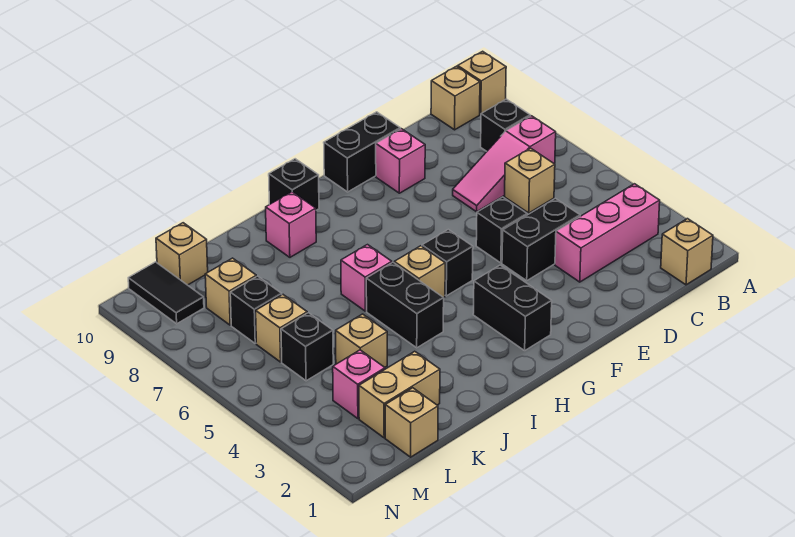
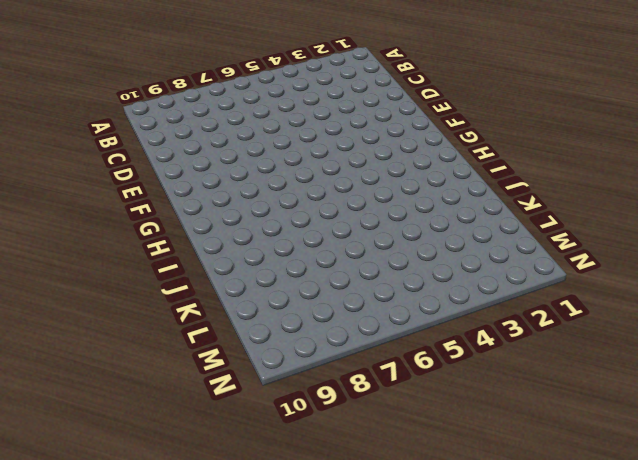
none -> tan 1x1 brick [458,51,506,114]
none -> tan 1x1 brick [661,219,713,285]
none -> pink 1x3 brick [555,184,660,282]

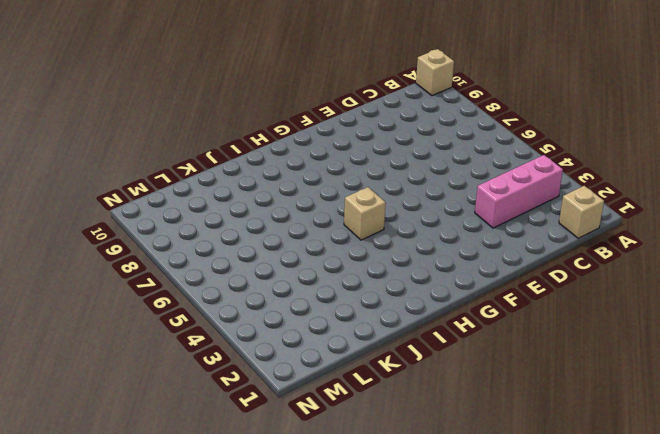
none -> pink 1x3 slope [453,116,556,212]
none -> black 1x1 brick [481,99,530,151]
none -> tan 1x1 brick [431,66,480,130]

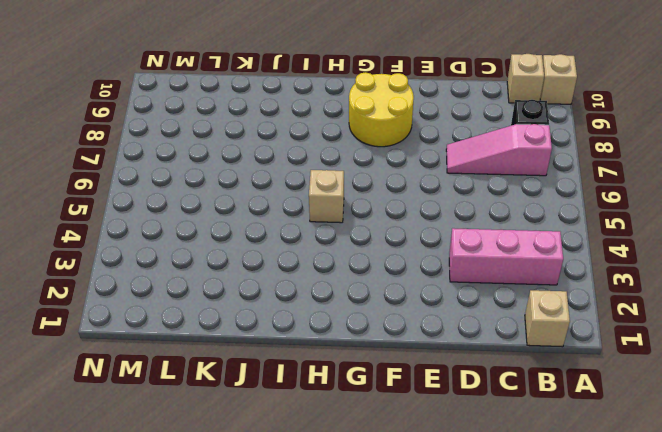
yellow 2x2 round brick [349,72,414,147] -> none
none -> tan 1x1 brick [505,148,555,213]
none -> black 1x2 brick [502,198,580,281]
none -> black 1x1 brick [476,197,527,263]

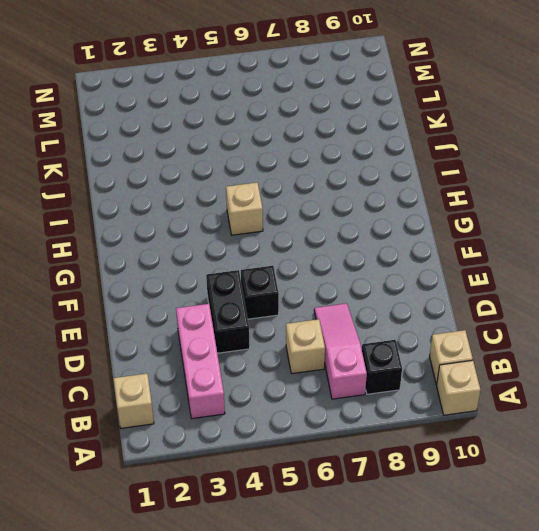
none -> pink 1x1 brick [376,129,425,193]
none -> black 1x2 brick [324,112,400,192]
none -> black 1x2 brick [473,265,552,351]

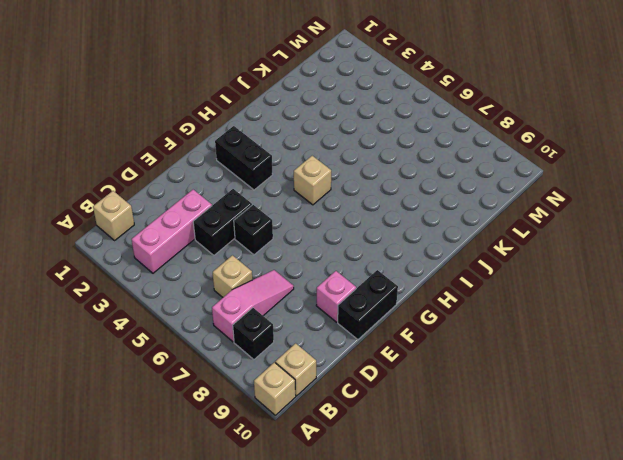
none -> black 1x1 brick [422,229,473,296]
none -> black 1x1 brick [269,159,319,210]
none -> black 1x2 brick [366,263,444,348]

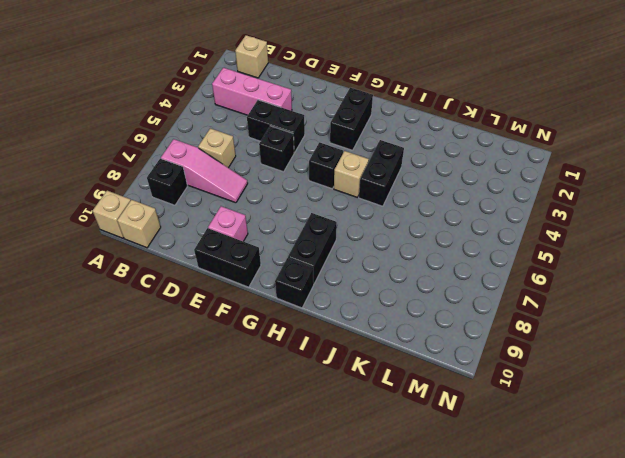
black 1x2 brick [288,213,337,284] -> none
none -> pink 1x1 brick [341,245,392,311]
none -> pink 1x1 brick [266,192,316,257]
none -> tan 1x2 brick [359,351,440,438]

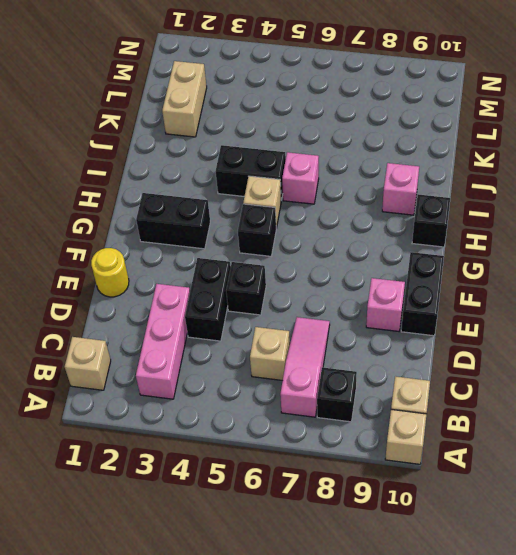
yellow 1x1 round brick [91,248,129,297] -> none
none -> tan 1x1 brick [336,314,387,367]
none -> tan 1x1 brick [385,388,438,457]
none -> pink 1x1 brick [333,350,385,419]

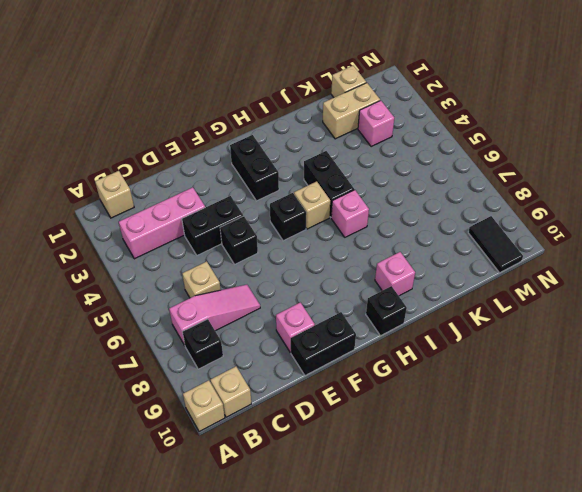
none -> tan 1x1 brick [336,314,387,367]
none -> black 1x1 brick [281,313,333,381]
none -> tan 1x1 brick [256,295,307,362]

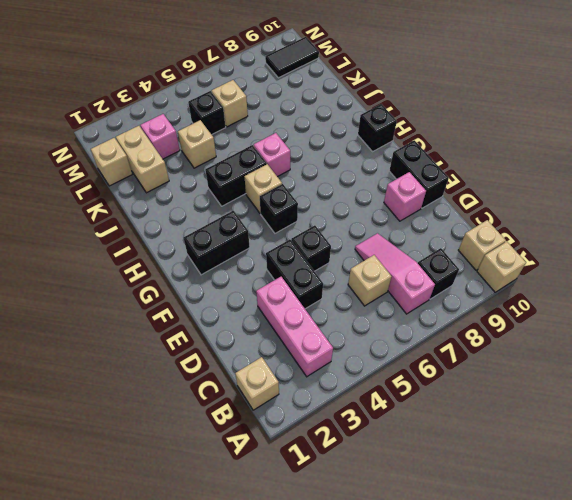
none -> pink 1x1 brick [266,192,316,257]
none -> black 1x1 brick [230,276,282,343]
none -> tan 1x1 brick [205,258,256,325]

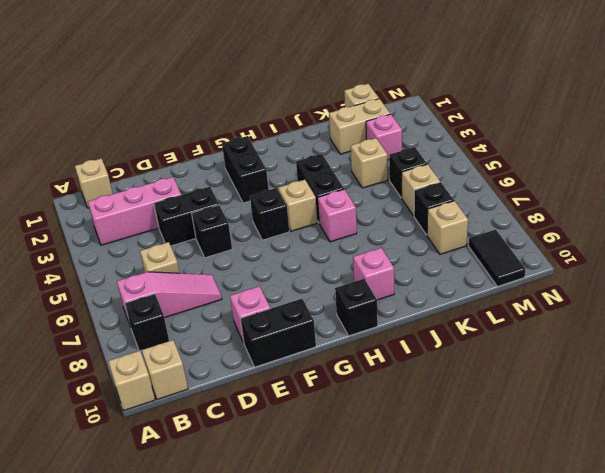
none -> tan 1x1 brick [156,223,208,285]

